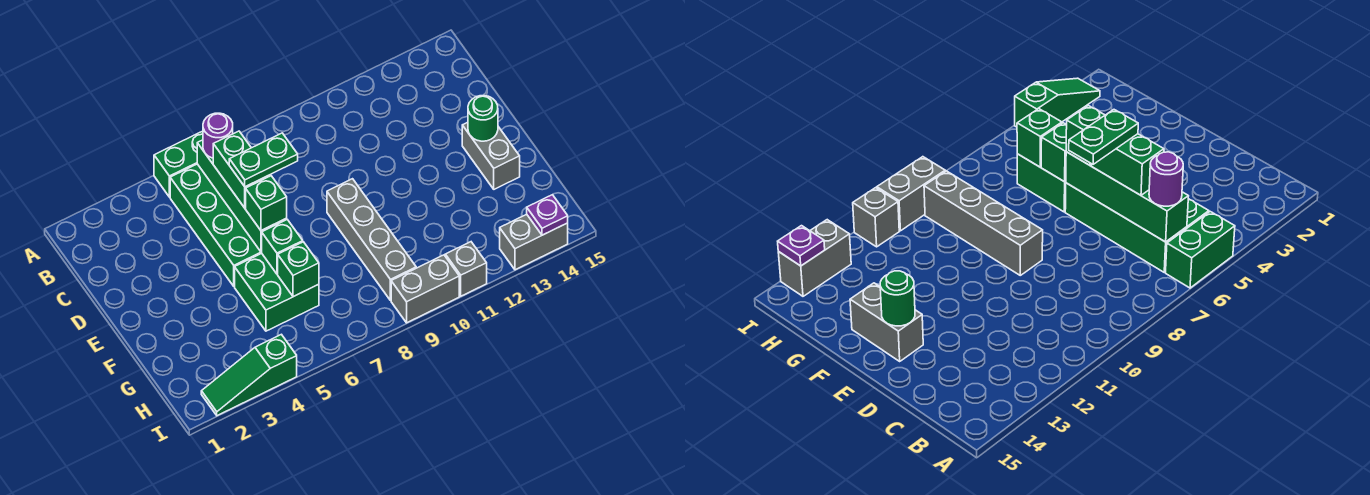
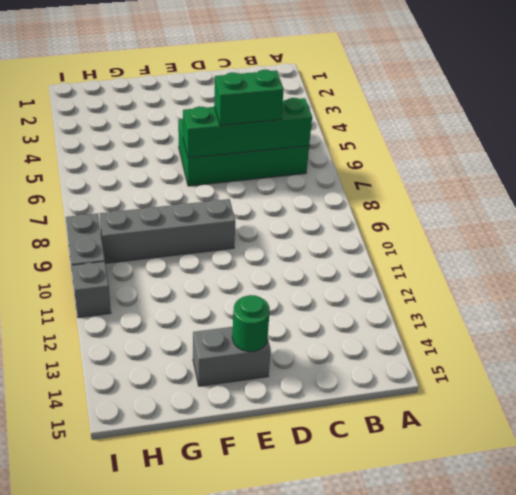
none -> green 1x2 brick [154,131,203,197]
none -> green 2x2 brick [235,253,319,331]
none -> green 1x3 slope [201,334,297,416]

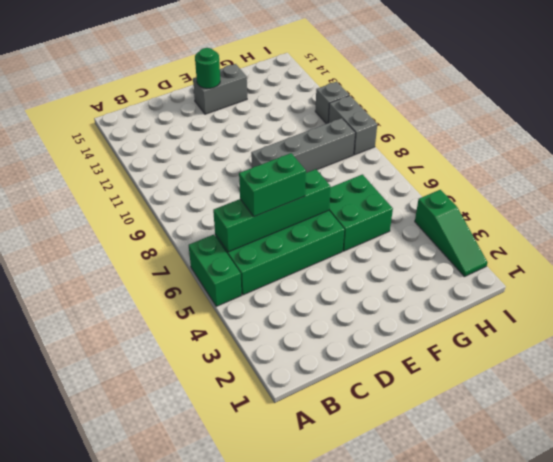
none -> grey 1x2 brick [500,214,568,270]
none -> green 1x1 brick [262,220,303,274]
none -> green 1x1 brick [278,242,319,297]

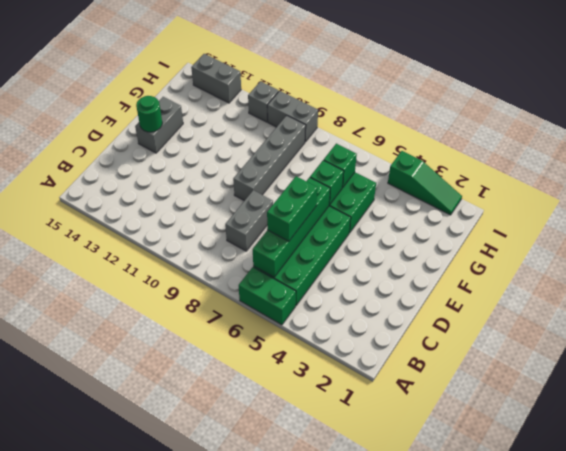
grey 1x2 brick [225,190,273,251] -> none
none -> purple 1x1 plate [527,195,568,235]
none -> purple 1x1 round brick [203,113,233,158]
none -> green 1x1 brick [246,176,287,230]

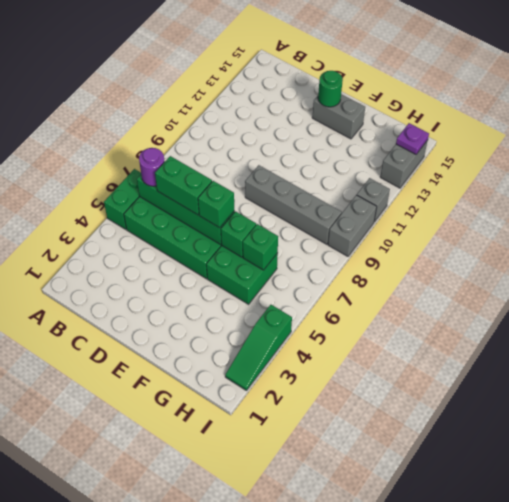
none -> green 1x2 plate [229,133,298,187]

